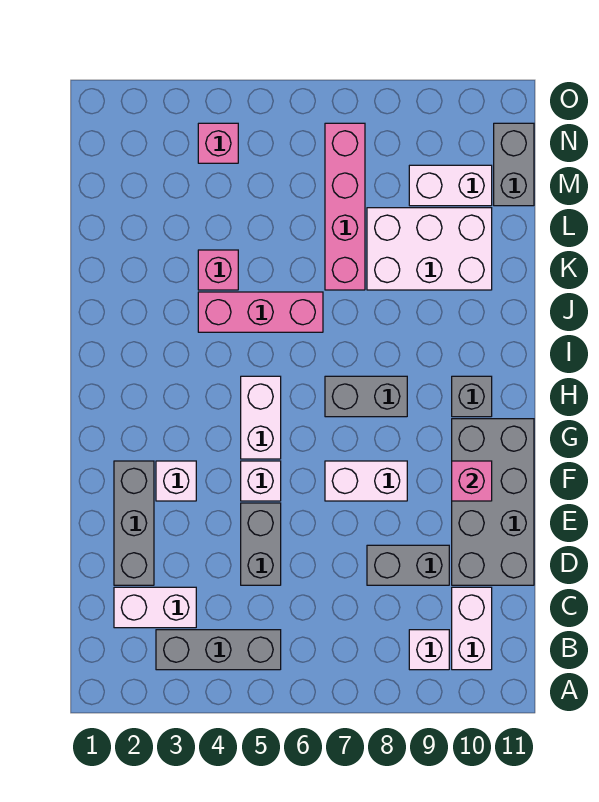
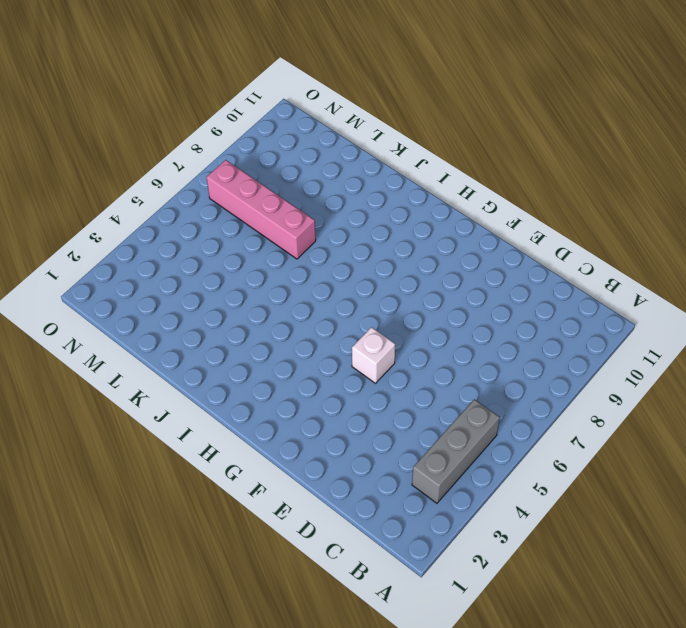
none -> white 1x1 brick [409,630,449,670]
none -> white 1x2 brick [452,587,492,670]
none -> white 1x2 brick [114,587,196,628]

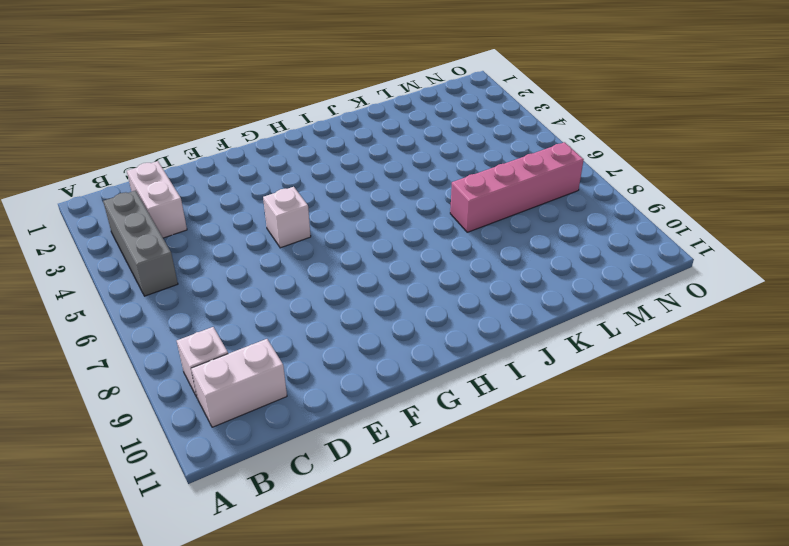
none -> grey 1x3 brick [114,461,154,585]
none -> grey 1x2 brick [241,503,281,585]
none -> grey 1x2 brick [367,545,449,585]

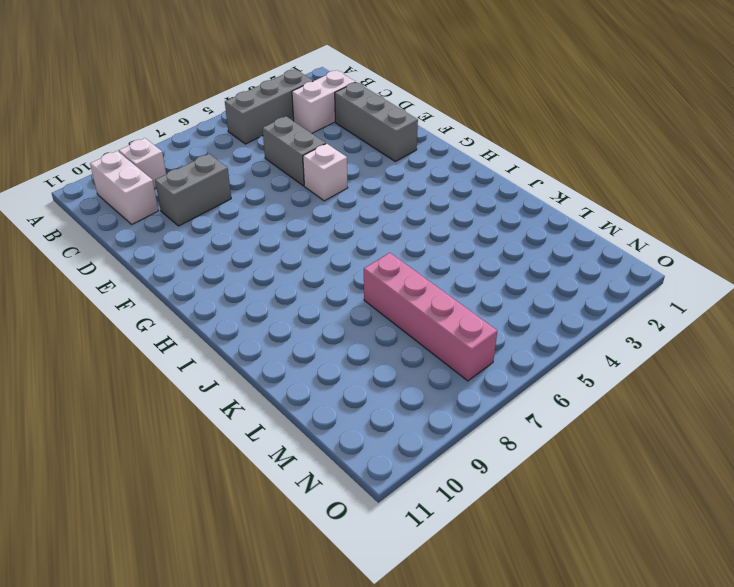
none -> grey 2x4 brick [452,419,534,585]
none -> white 1x1 brick [156,461,196,501]
none -> white 1x2 brick [325,461,407,501]

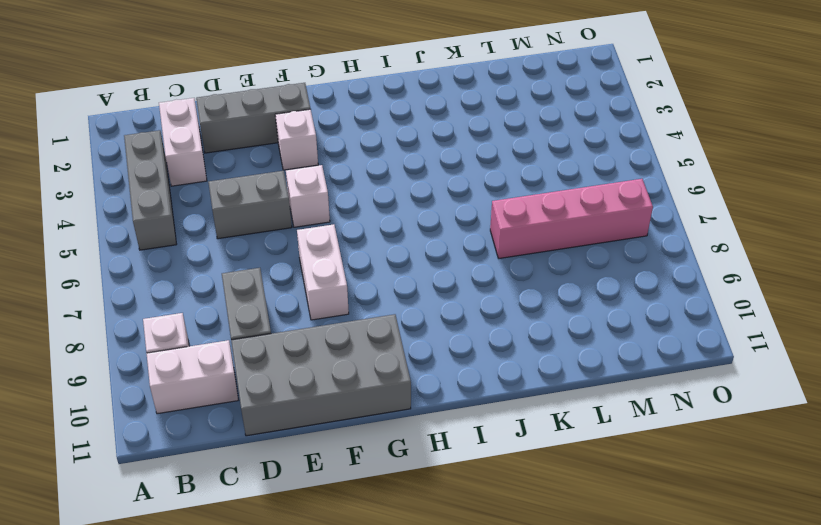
none -> white 1x2 brick [241,376,281,459]
none -> grey 1x2 brick [325,376,407,417]
none -> grey 1x1 brick [452,376,492,417]

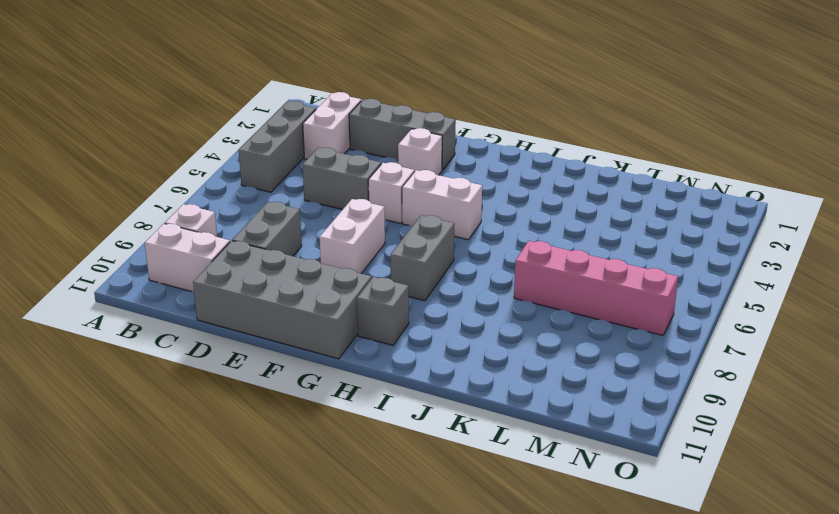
none -> pink 1x3 brick [198,292,323,332]
none -> pink 1x1 brick [198,250,238,290]
none -> white 2x3 brick [367,208,492,290]

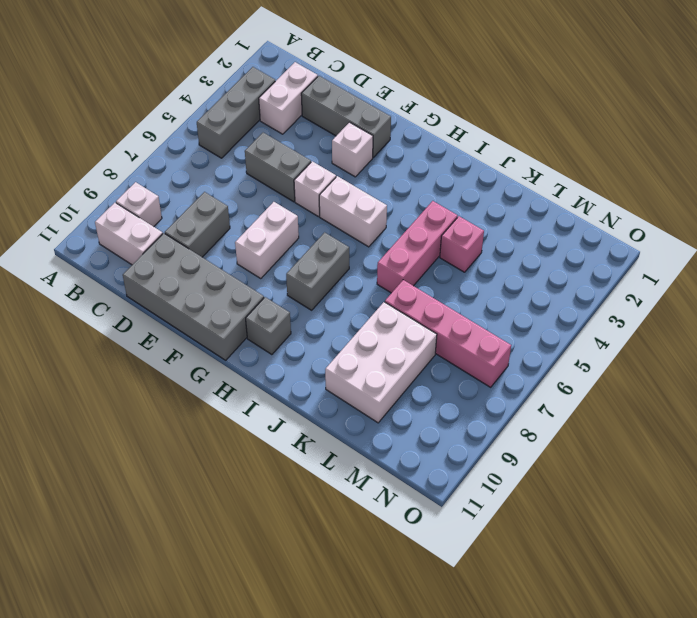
none -> white 1x2 brick [409,165,492,206]
none -> grey 1x2 brick [494,123,534,206]
none -> pink 1x1 brick [198,123,238,163]

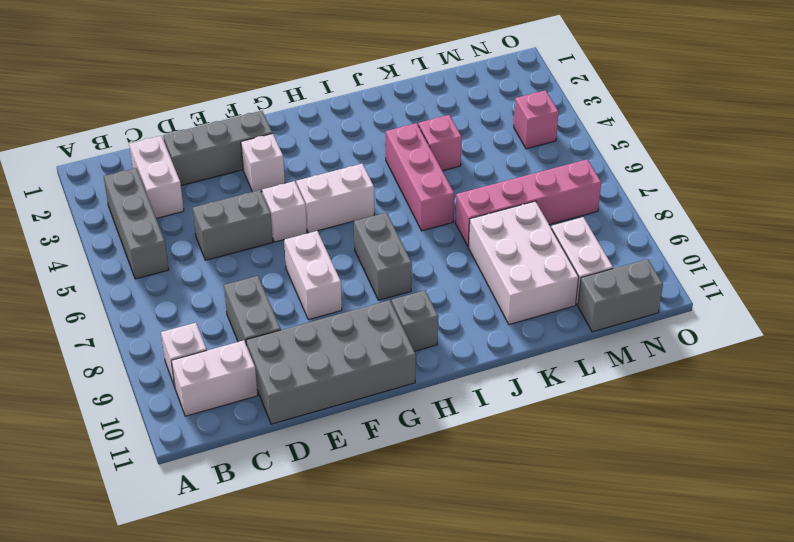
none -> pink 1x1 brick [452,461,492,501]

